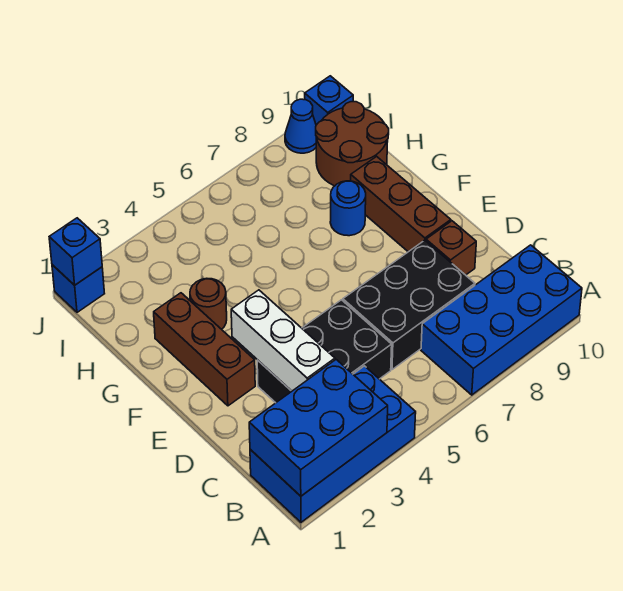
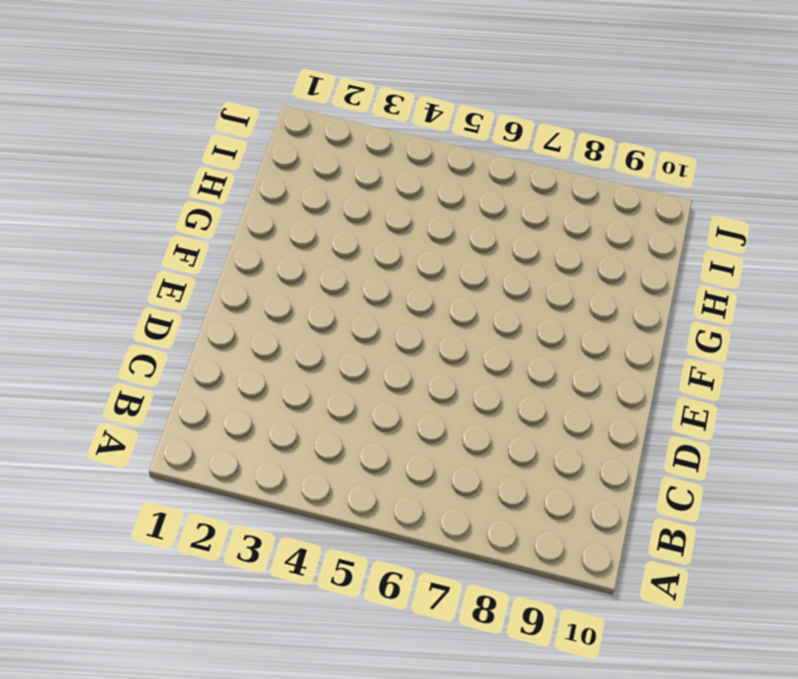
none -> blue 2x4 brick [250,366,416,522]
none -> blue 2x4 brick [421,245,582,395]
none -> black 2x3 brick [257,300,392,403]

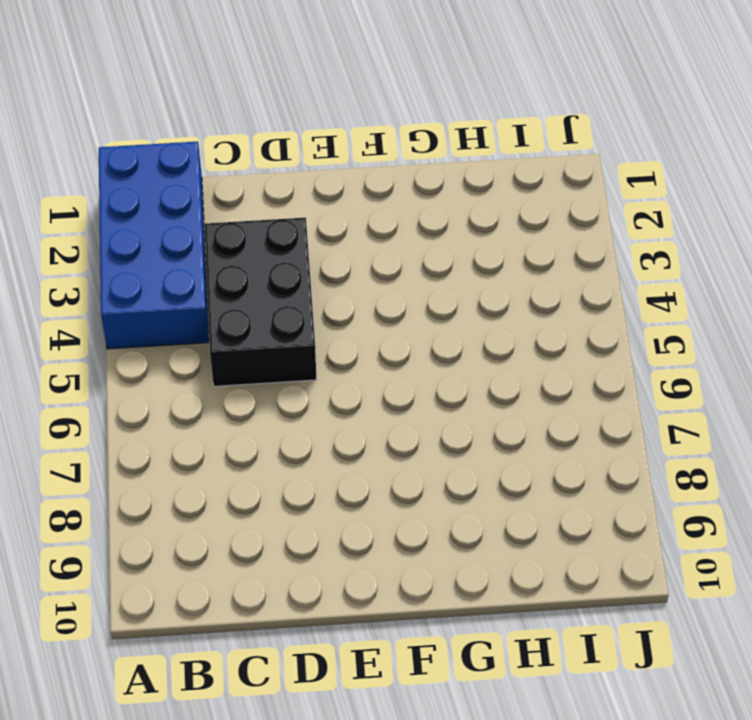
none -> blue 2x4 brick [421,245,582,395]
none -> black 2x3 brick [343,240,475,370]
none -> brown 1x1 brick [426,221,476,275]

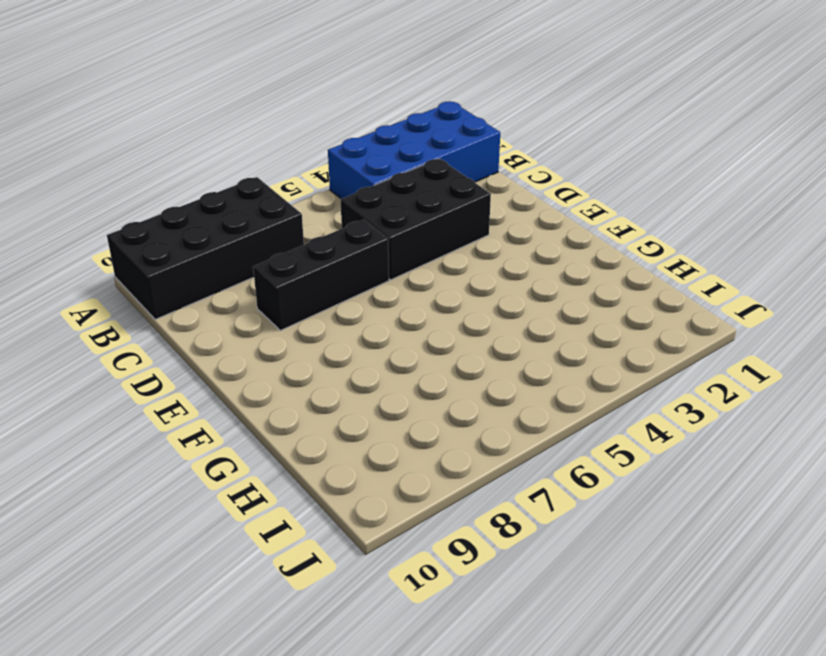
black 2x4 brick [107,177,304,320] -> blue 2x4 brick [421,245,582,395]
black 1x3 brick [253,220,389,331] -> black 2x3 brick [343,240,475,370]
none -> brown 1x1 brick [426,221,476,275]
none -> brown 1x3 brick [154,293,255,406]
none -> brown 1x3 brick [351,156,451,252]

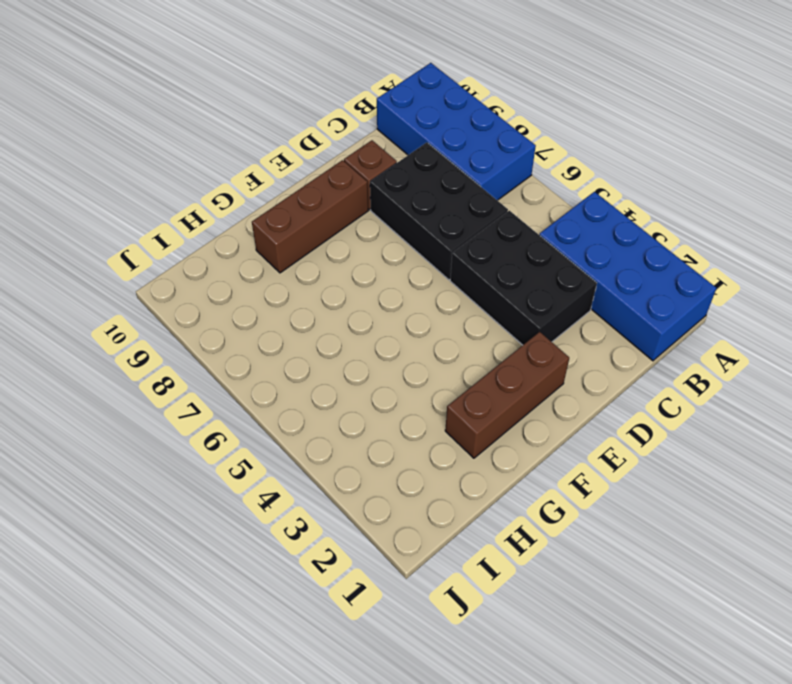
none -> brown 1x1 round brick [190,278,227,329]
none -> blue 1x1 round brick [330,181,366,236]
none -> brown 2x2 round brick [316,102,389,186]

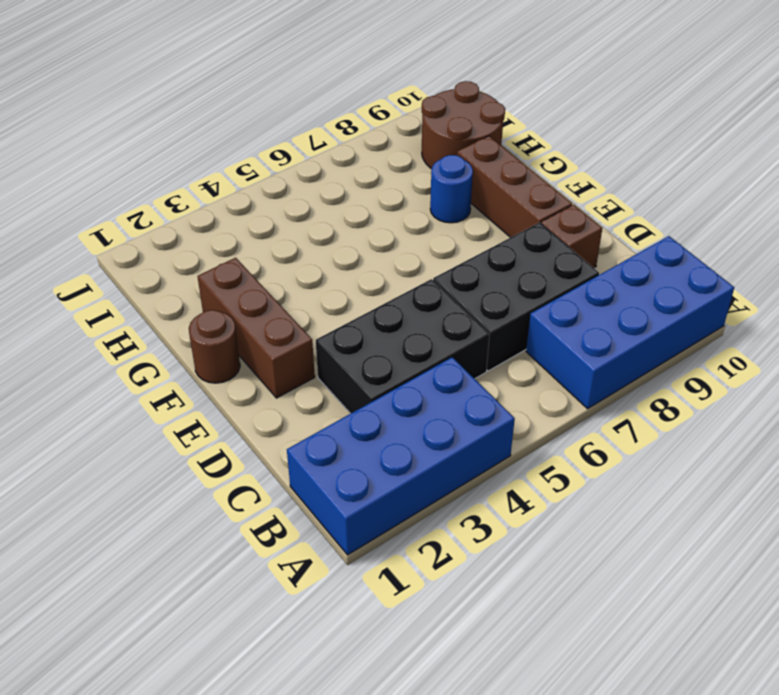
brown 1x1 round brick [189,310,240,383] -> brown 1x1 round brick moved to [190,278,227,329]
none -> blue 1x1 brick [52,265,105,312]
none -> blue 1x1 cone [285,99,316,153]
none -> blue 1x1 brick [305,76,353,125]

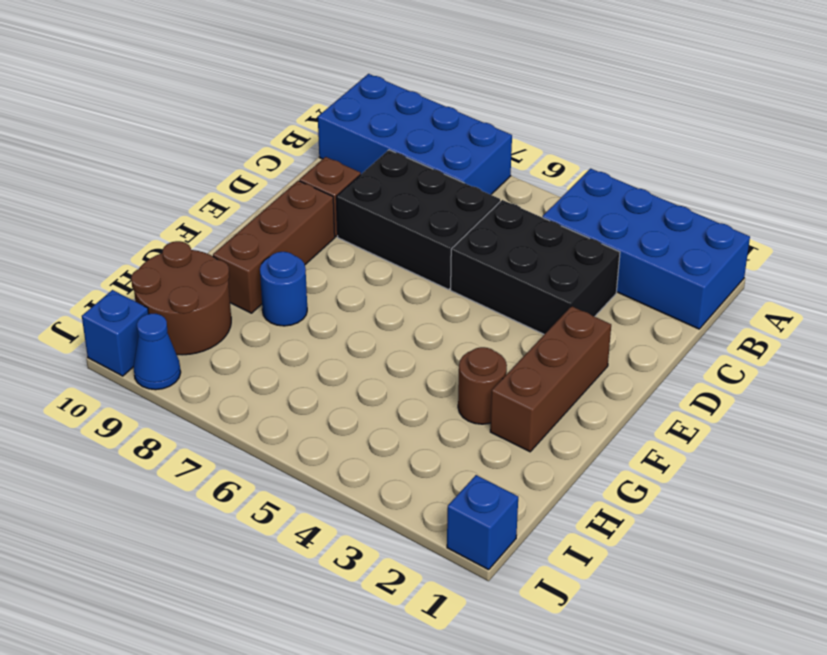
none -> blue 2x3 brick [249,360,388,496]
none -> white 1x3 brick [231,290,335,391]
none -> blue 1x1 brick [49,218,102,285]

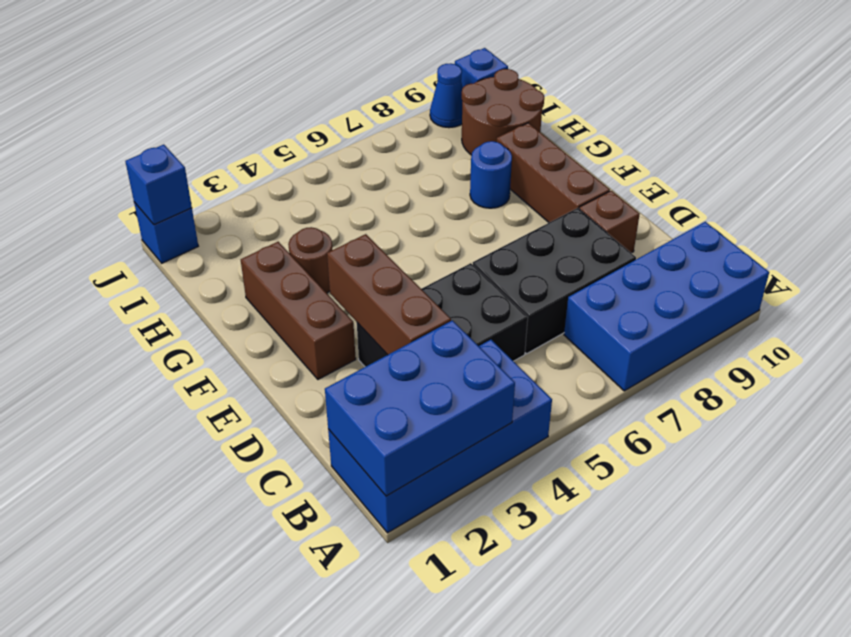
brown 1x3 brick [327,234,451,355] -> white 1x3 brick [231,290,335,391]

